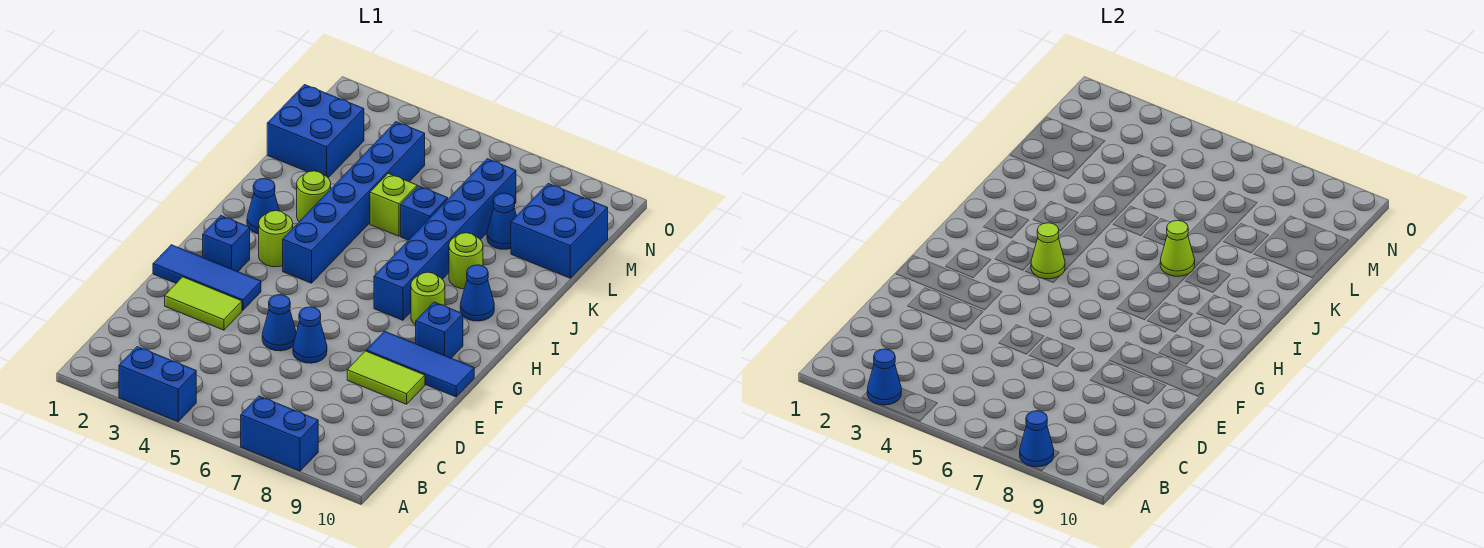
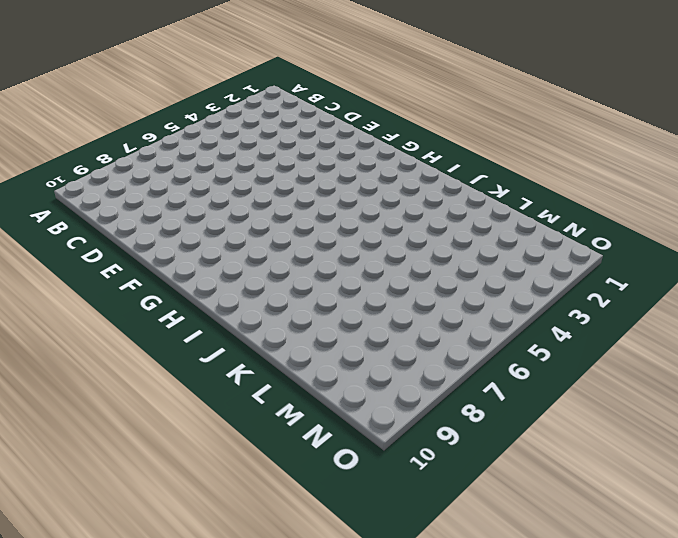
none -> blue 1x2 brick [119,347,196,422]
none -> blue 1x2 brick [241,396,318,471]
none -> lime 1x2 tile [165,277,242,330]

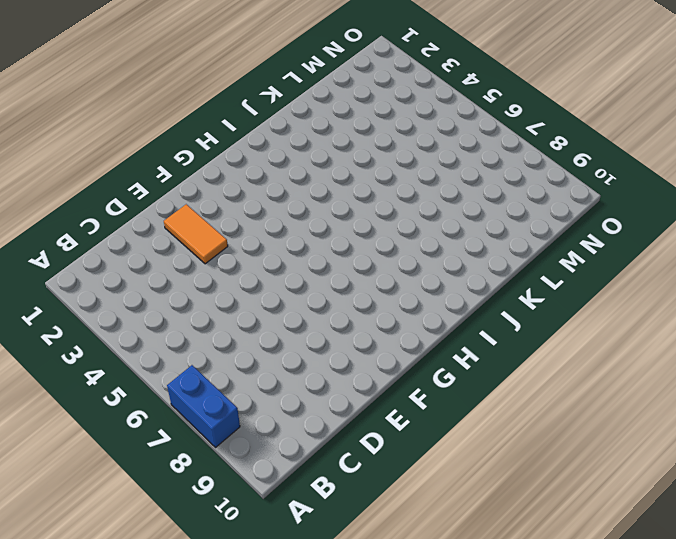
orange 1x2 tile [164,204,228,264] -> lime 1x2 tile [165,277,242,330]
none -> blue 1x2 brick [119,347,196,422]
none -> blue 1x1 cone [262,295,296,351]
none -> blue 1x1 cone [293,307,327,363]

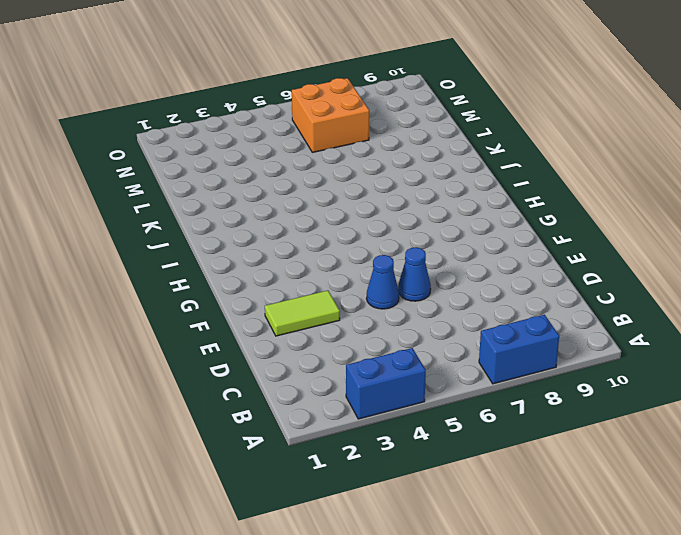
orange 2x2 brick [292,78,369,152] -> blue 1x6 brick [374,159,516,320]
none -> lime 1x2 tile [347,351,425,404]
none -> blue 1x3 tile [153,245,261,310]
none -> blue 1x3 tile [366,331,474,397]

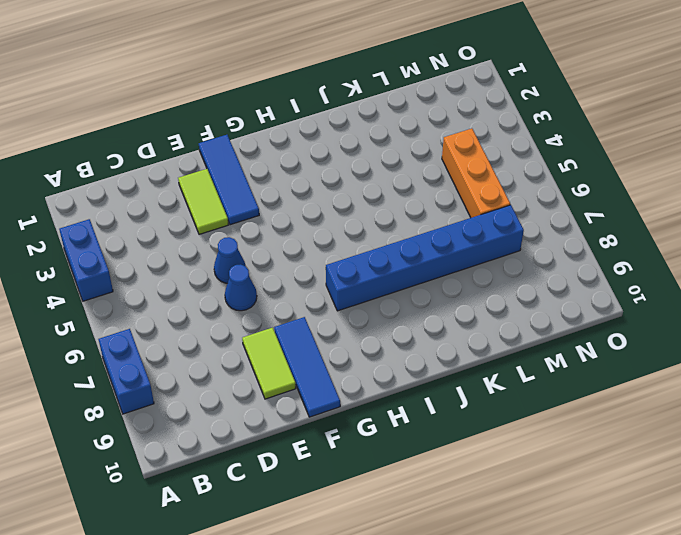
orange 1x3 brick [442,129,510,218] -> blue 1x6 brick [283,122,425,283]
none -> blue 1x1 brick [203,216,250,272]
none -> blue 1x1 brick [416,302,463,358]
none -> lime 1x1 round brick [259,211,293,267]

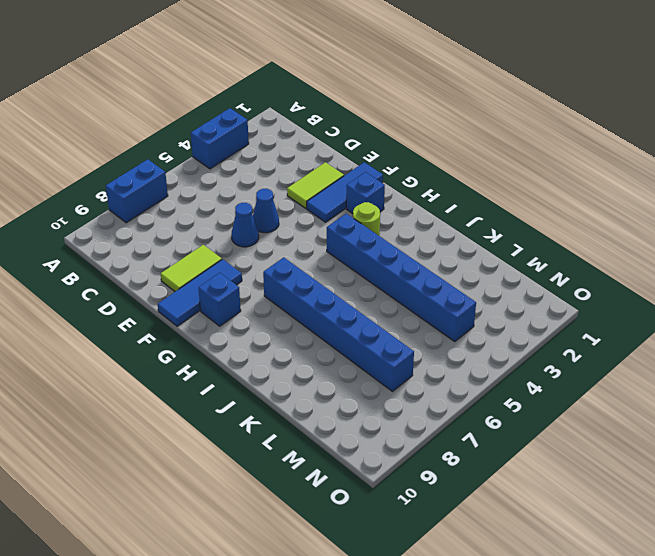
none -> lime 1x1 round brick [411,272,445,325]
none -> blue 1x1 cone [247,178,279,234]
none -> blue 1x1 cone [460,265,494,321]

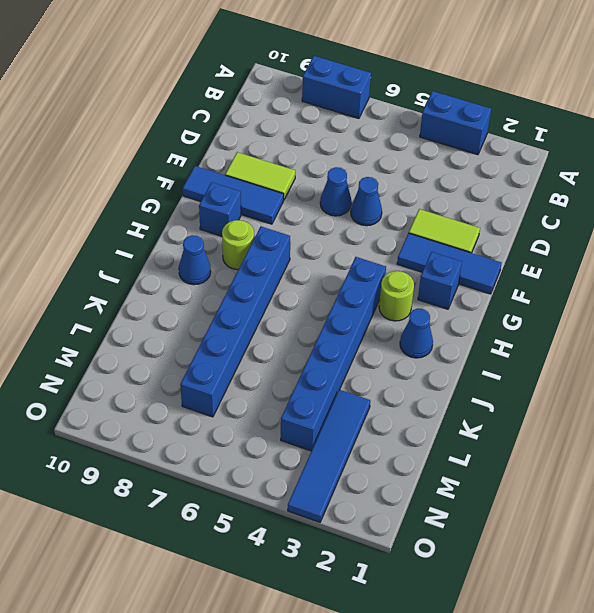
blue 1x4 tile [288,390,370,522] -> none
none -> lime 1x1 round brick [297,171,331,222]
none -> lime 1x1 round brick [449,233,483,289]
none -> lime 1x1 brick [370,174,417,236]

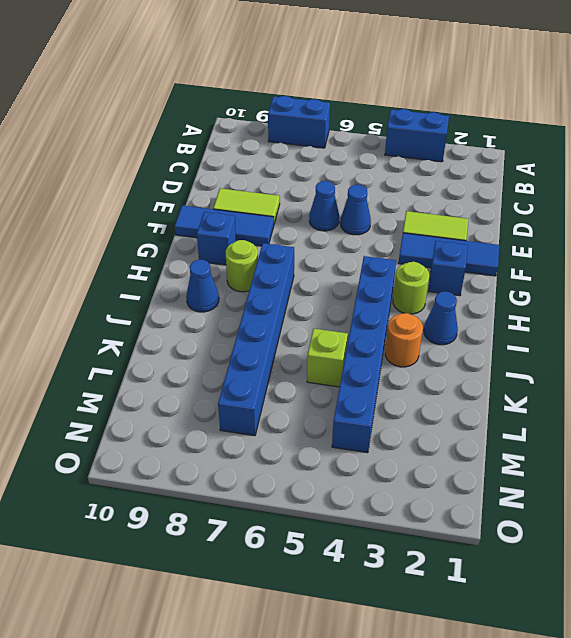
orange 1x1 round brick [385,313,423,367] -> lime 1x1 round brick [297,171,331,222]
none -> lime 1x1 round brick [449,233,483,289]
none -> blue 1x1 brick [401,186,448,240]
none -> blue 2x2 brick [267,85,364,178]

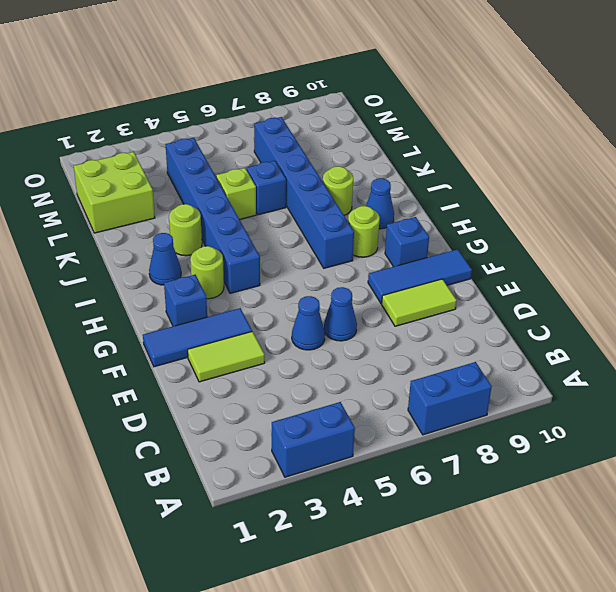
lime 2x2 brick [74,152,155,233] -> blue 2x2 brick [267,85,364,178]
none -> blue 1x1 cone [487,193,516,249]
none -> blue 2x2 brick [511,183,608,278]
none -> blue 1x1 cone [867,349,901,405]

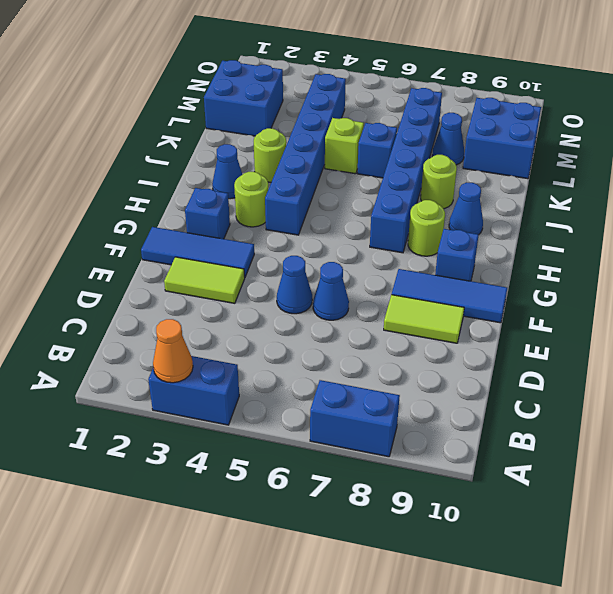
orange 1x1 cone [153,319,193,383] -> blue 1x1 cone [867,349,901,405]
none -> blue 1x1 cone [1020,411,1054,467]
none -> lime 1x1 cone [1031,223,1065,279]
none -> lime 1x1 cone [1160,220,1195,276]

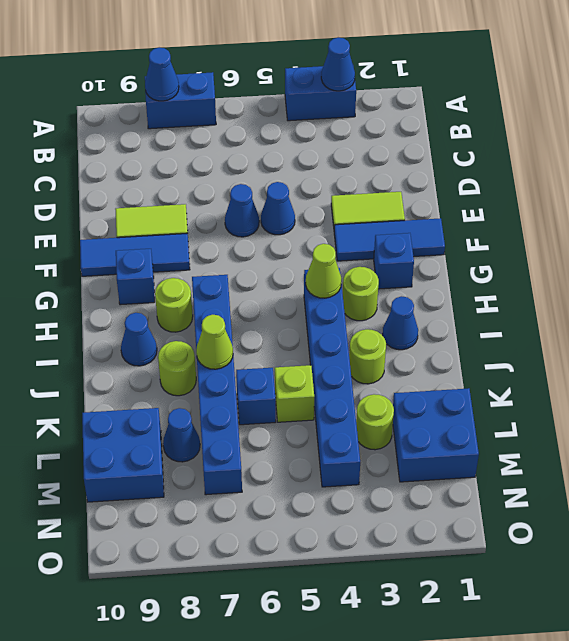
lime 1x1 round brick [356,394,394,450] -> none

